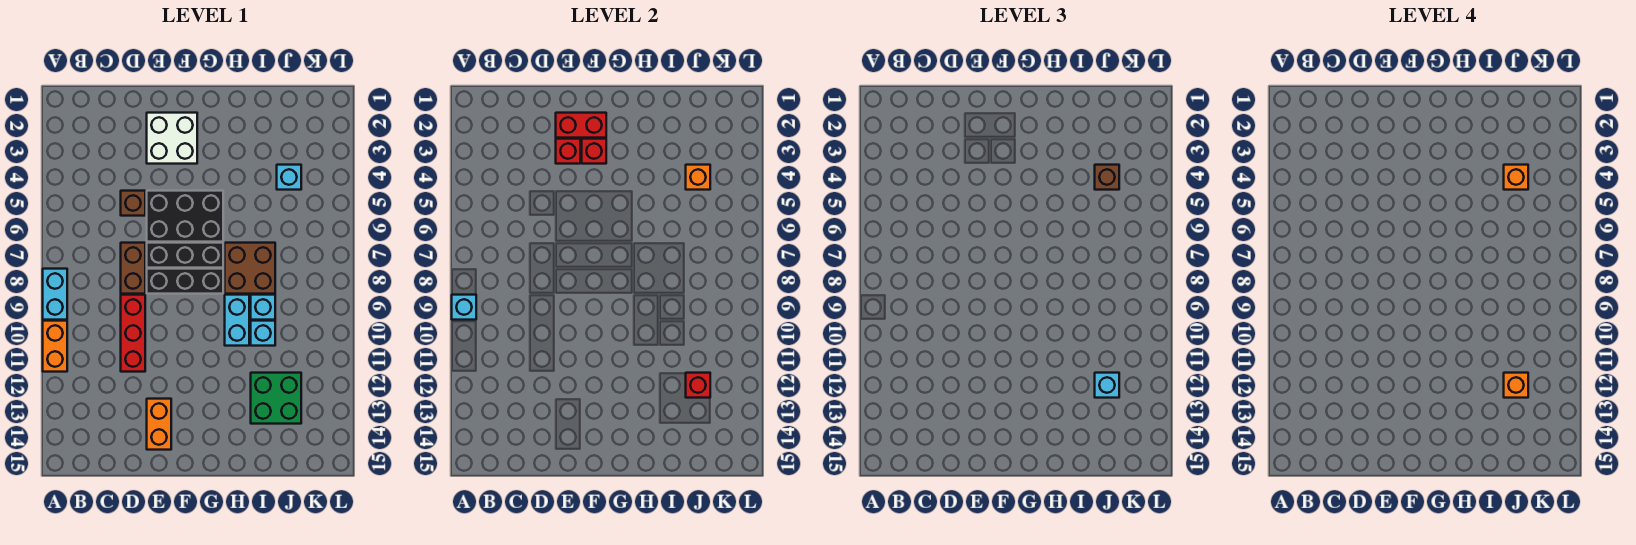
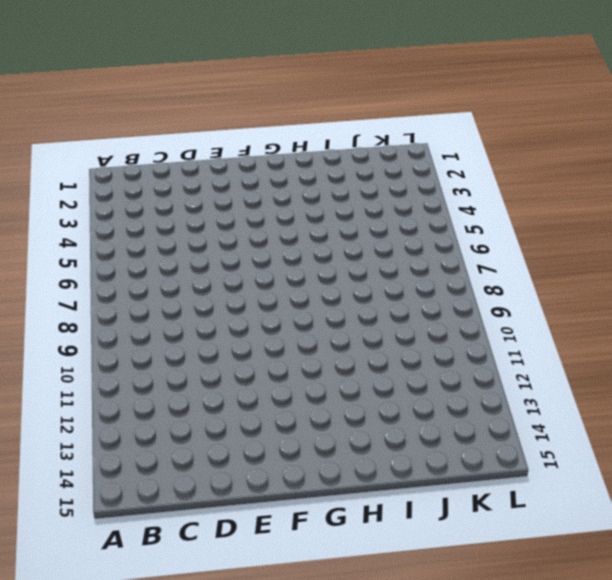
none -> cyan 1x2 brick [43,269,67,320]
none -> orange 1x2 brick [43,321,67,372]
none -> brown 1x1 brick [121,191,145,216]

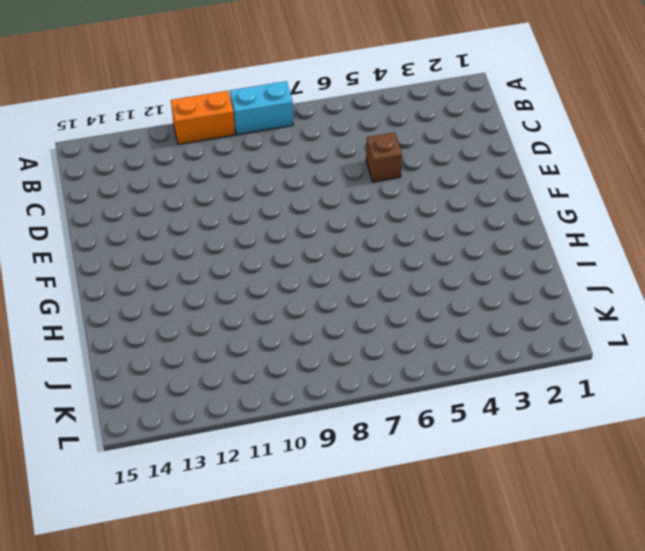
none -> brown 1x2 brick [121,243,145,294]
none -> red 1x3 brick [121,295,145,372]
none -> white 2x2 brick [147,113,197,164]

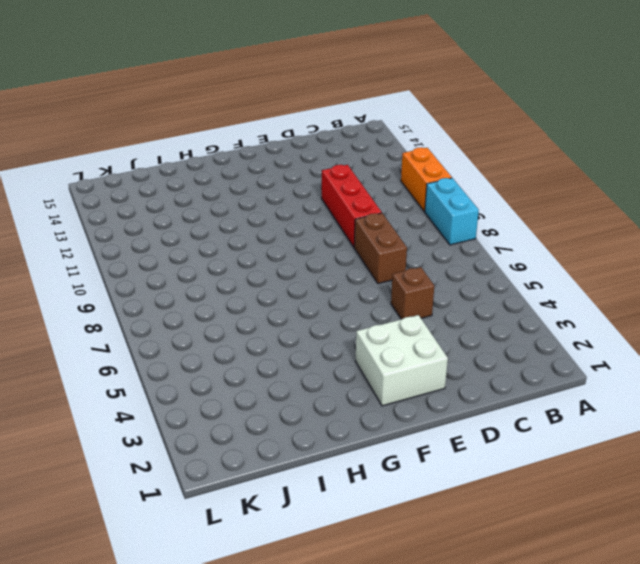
none -> black 2x3 brick [147,191,223,242]
none -> black 1x3 brick [147,243,223,268]
none -> black 1x3 brick [147,269,223,294]

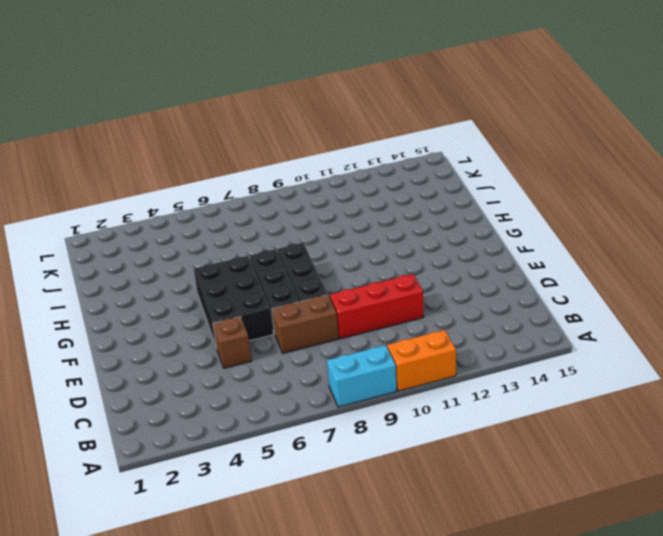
none -> white 2x2 brick [147,113,197,164]
none -> orange 1x2 brick [147,399,171,450]
none -> brown 2x2 brick [225,243,275,294]

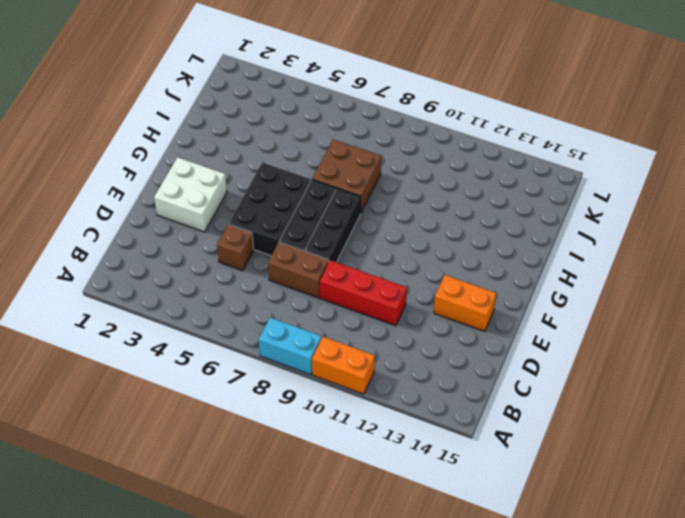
none -> cyan 1x2 brick [225,295,249,346]
none -> cyan 1x1 brick [251,295,275,320]
none -> cyan 1x1 brick [251,321,275,346]

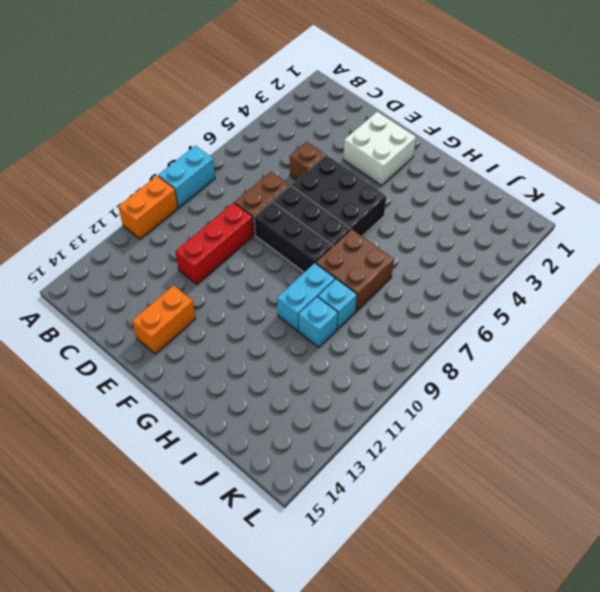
none -> green 2x2 brick [251,373,301,424]
none -> cyan 1x1 brick [277,165,301,190]
none -> cyan 1x1 brick [452,295,476,320]

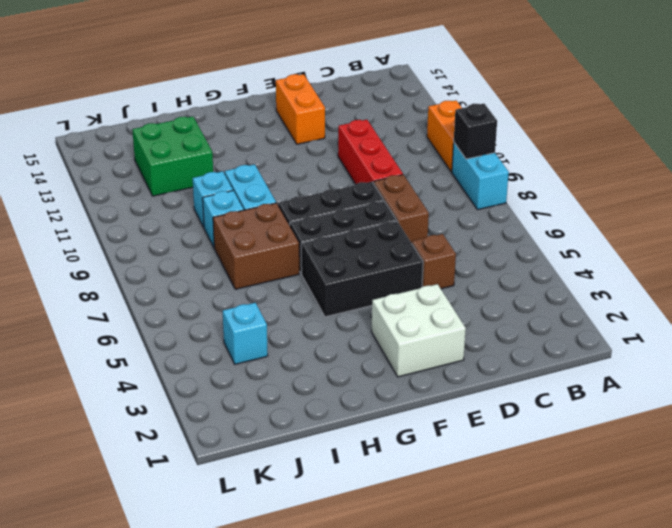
black 1x1 brick [454,104,497,159] -> cyan 1x1 brick [452,295,476,320]
none -> red 1x2 brick [556,113,606,138]
none -> red 1x1 brick [556,139,580,164]
none -> red 1x1 brick [582,139,606,164]

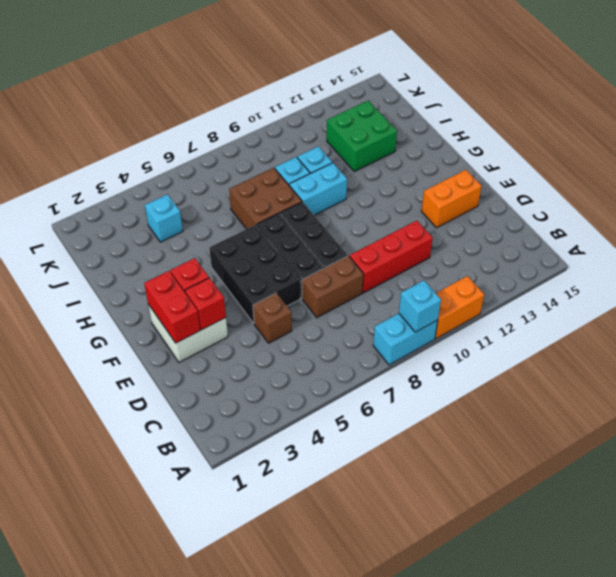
none -> orange 1x1 brick [686,165,710,190]
none -> red 1x1 brick [686,373,710,398]
none -> brown 1x1 brick [1095,165,1119,190]

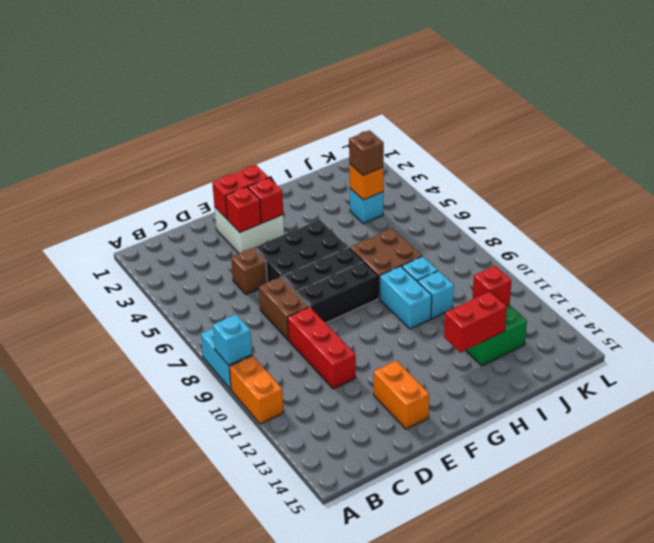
red 1x2 brick [444,291,507,353] -> none
none -> cyan 1x1 brick [1095,373,1119,398]
none -> orange 1x1 brick [1504,165,1528,190]
none -> orange 1x1 brick [1504,373,1528,398]

